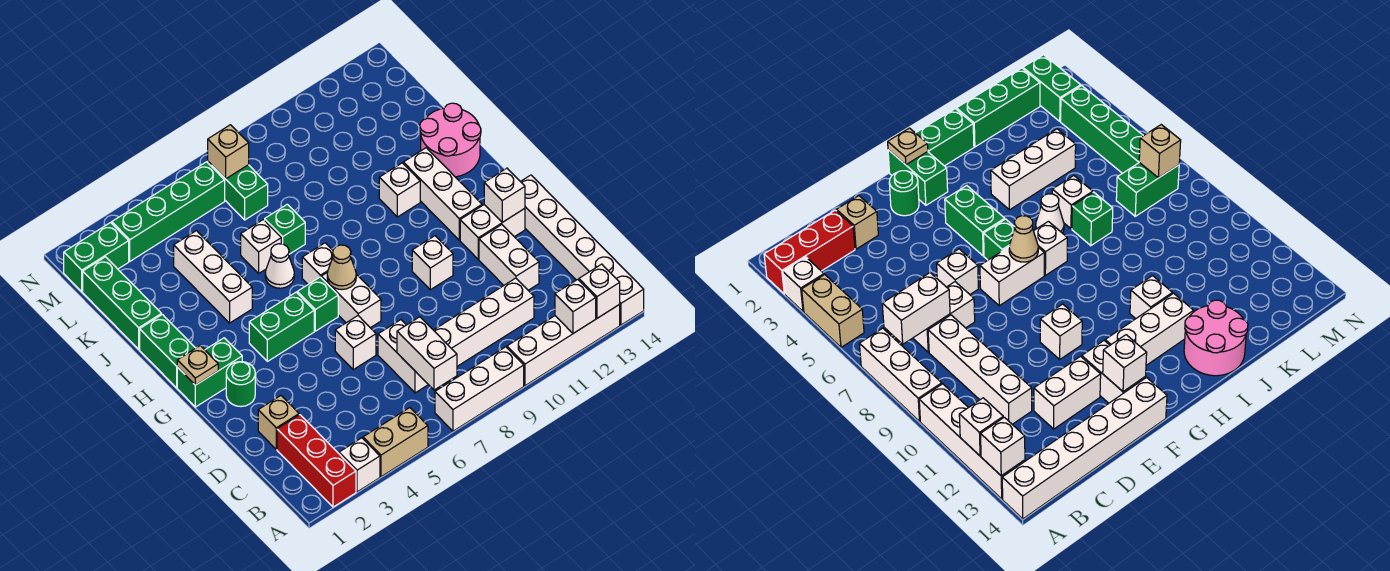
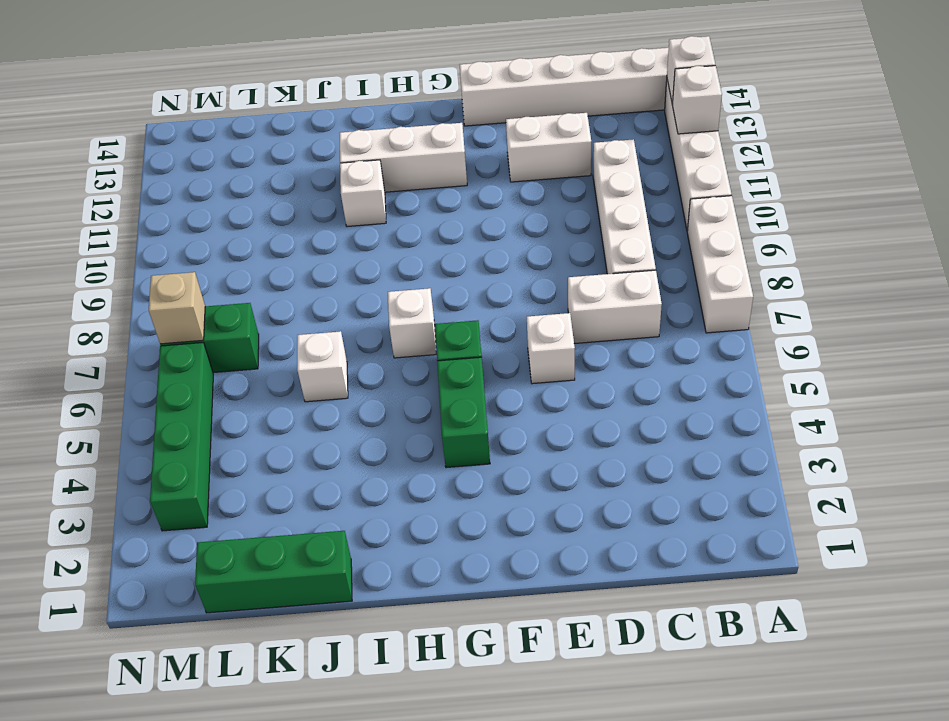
none -> red 1x3 brick [277,415,356,507]
none -> white 1x1 brick [339,438,380,492]
none -> tan 1x2 brick [363,408,428,477]
none -> tan 1x1 brick [258,396,299,449]

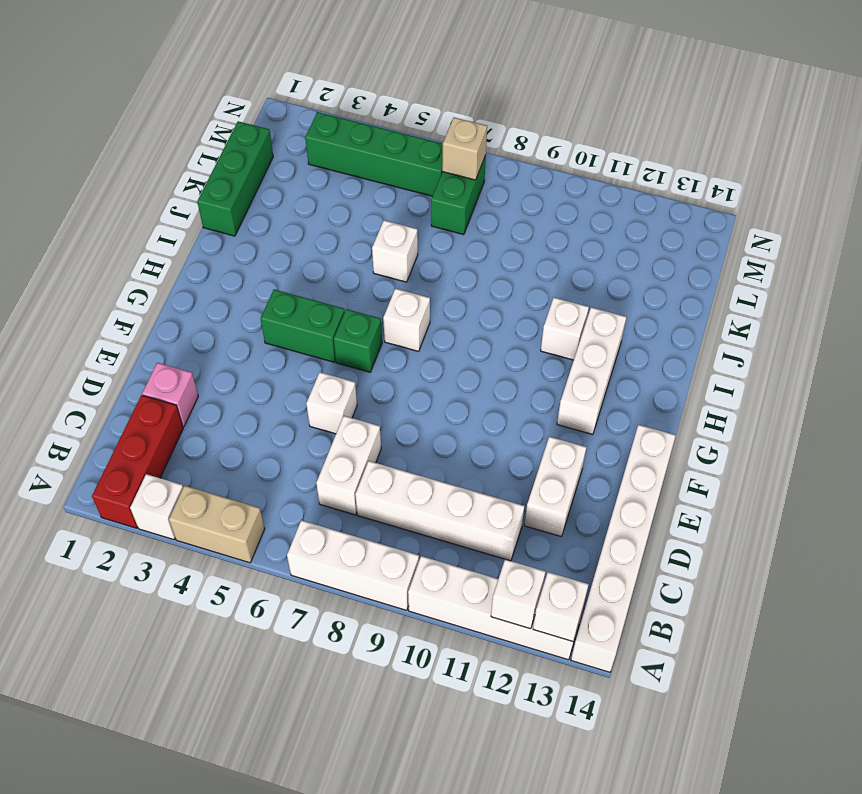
pink 1x1 brick [142,363,198,427] -> tan 1x1 brick [258,396,299,449]
none -> green 1x1 round brick [226,362,255,407]
none -> white 1x2 brick [321,272,381,328]
none -> white 1x1 brick [412,236,453,290]
none -> white 1x2 brick [460,205,525,259]

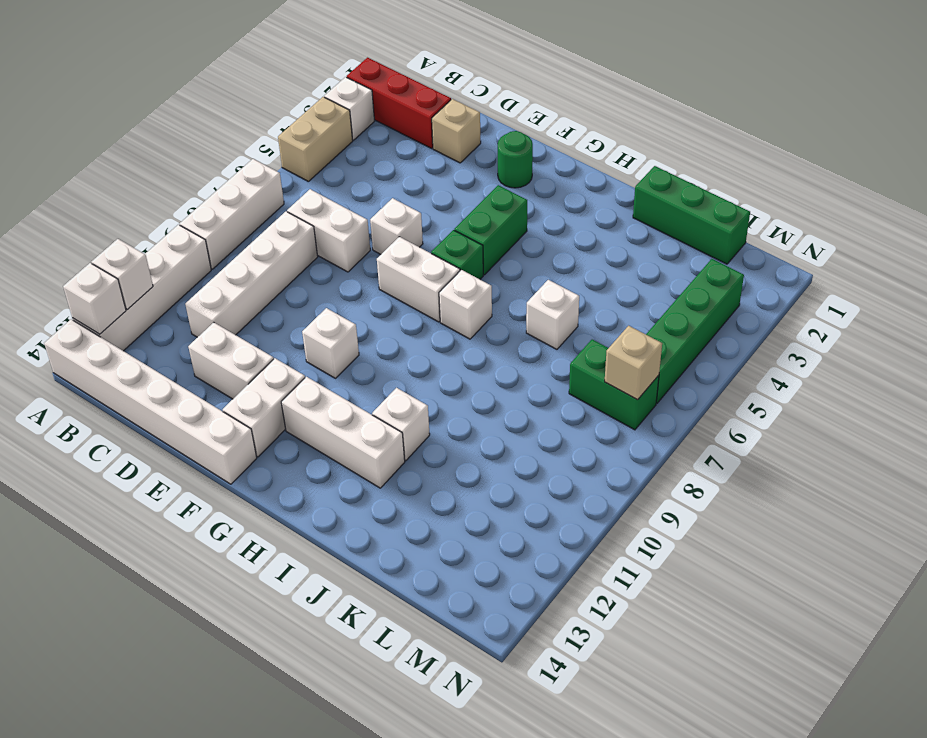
none -> green 1x2 brick [177,338,242,407]
none -> green 1x2 brick [140,314,195,388]
none -> white 1x3 brick [174,231,252,323]
none -> white 1x1 cone [265,244,294,288]

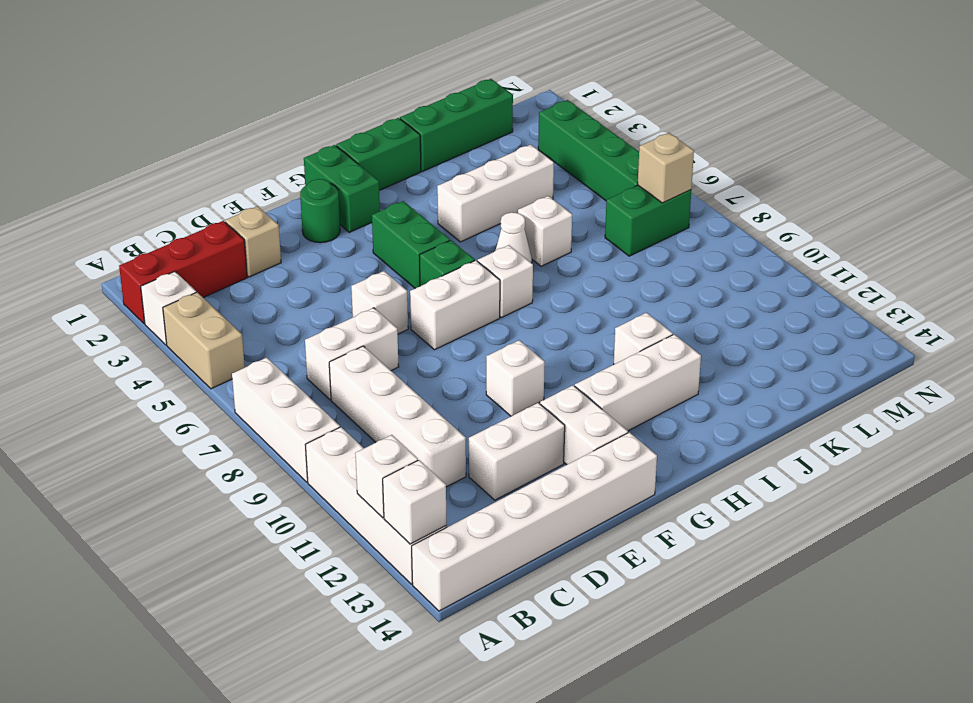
none -> pink 2x2 round brick [420,103,481,177]
none -> green 1x1 brick [265,204,305,254]
none -> green 1x2 brick [64,223,129,292]
none -> white 1x2 brick [397,317,457,390]

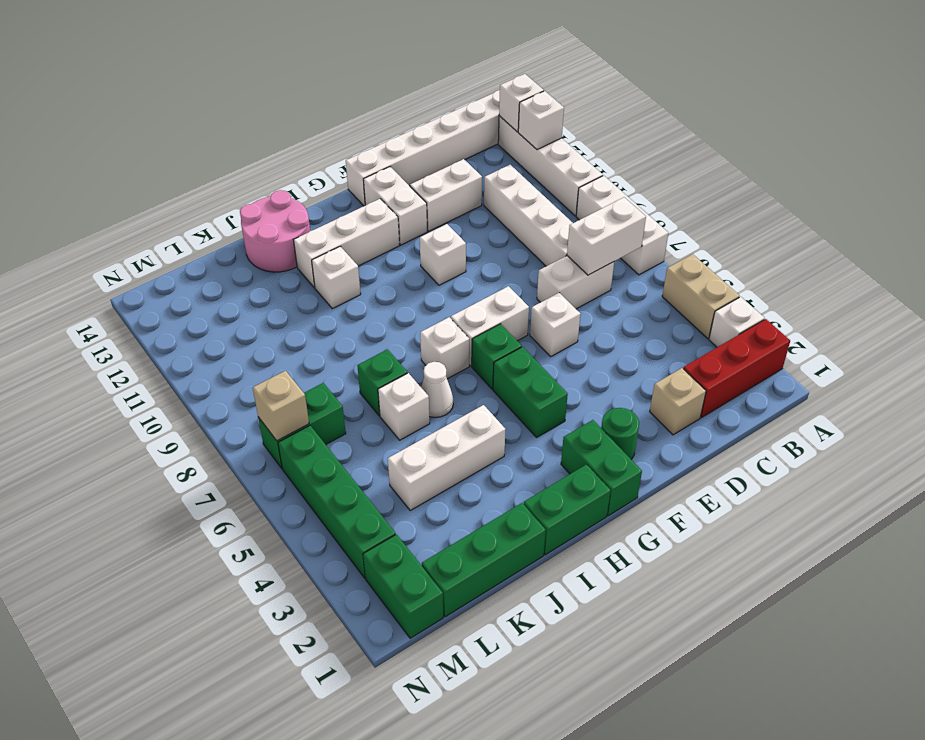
none -> white 1x1 brick [484,168,525,222]
none -> tan 1x1 plate [177,346,218,385]
none -> tan 1x1 cone [327,245,356,290]

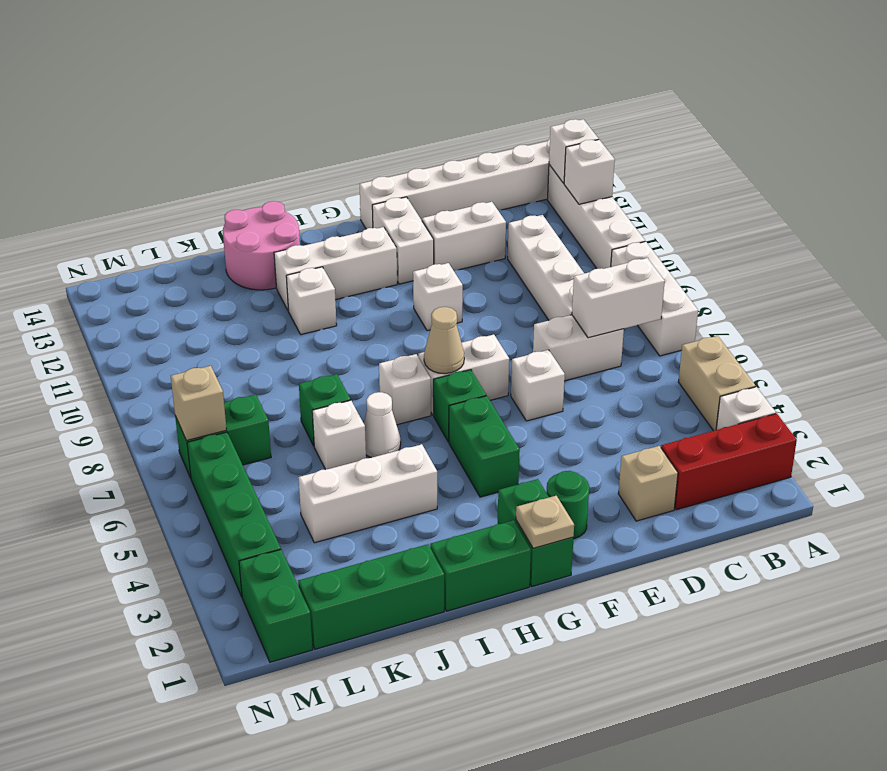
none -> white 1x1 brick [484,168,525,222]

